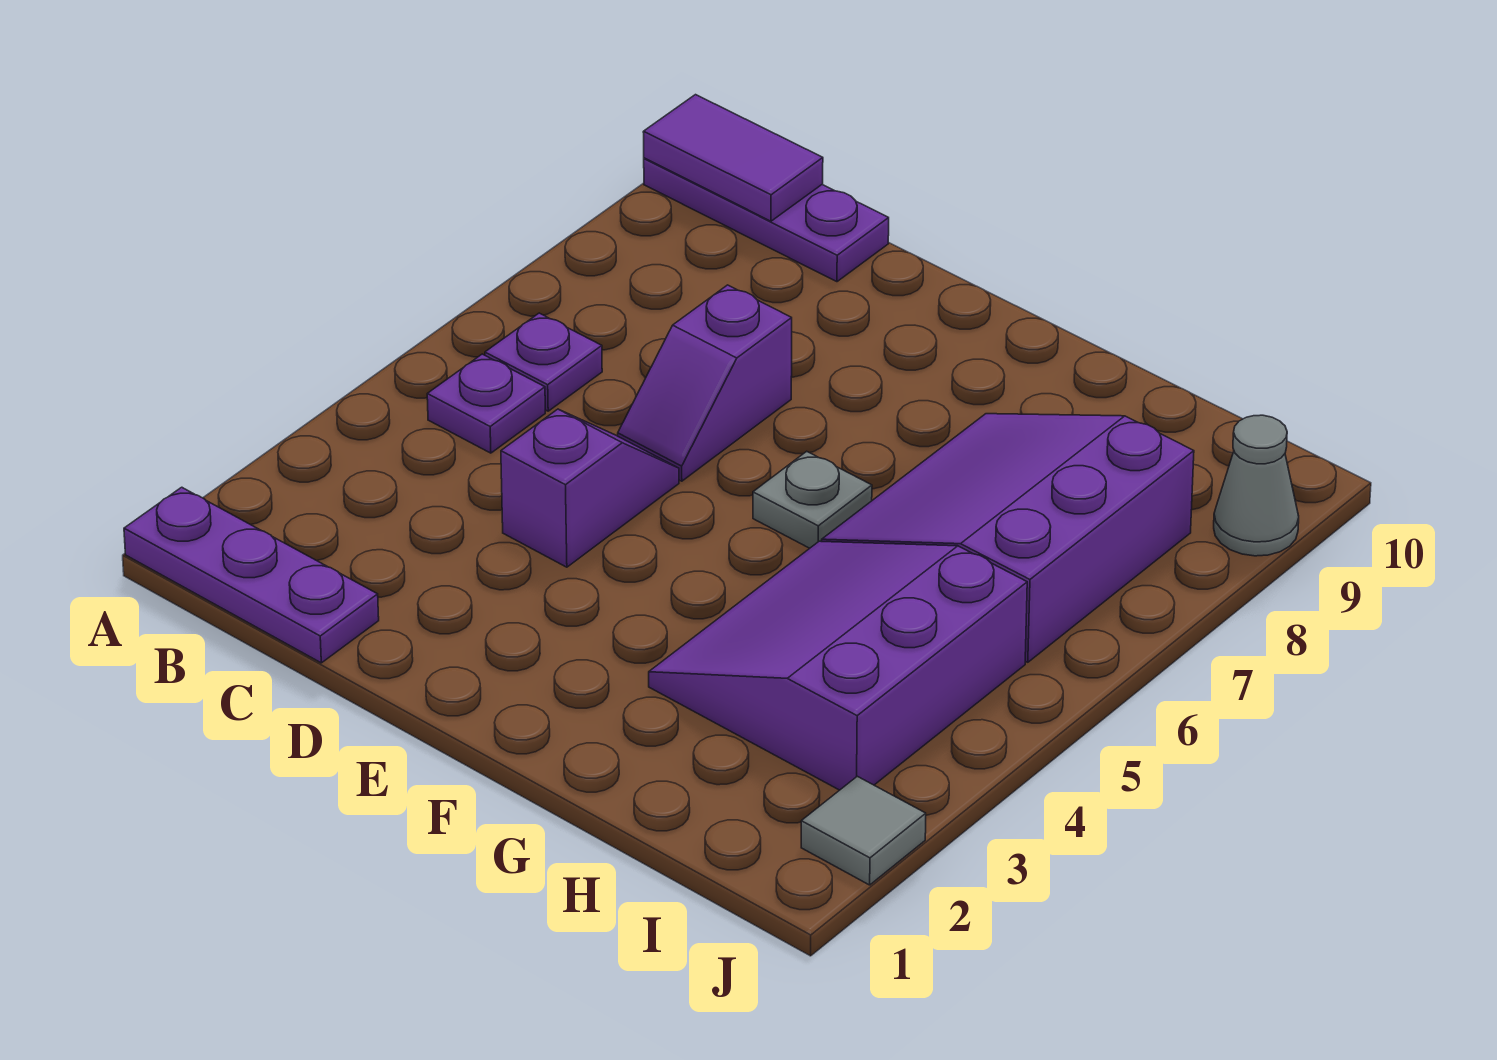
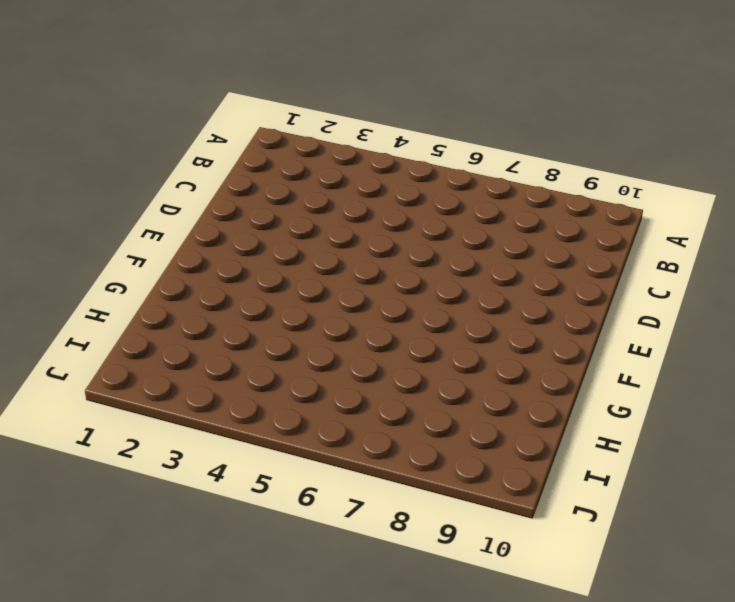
none -> purple 1x3 plate [124,487,379,663]
none -> purple 1x3 plate [644,158,889,282]
none -> purple 1x1 plate [427,354,545,453]

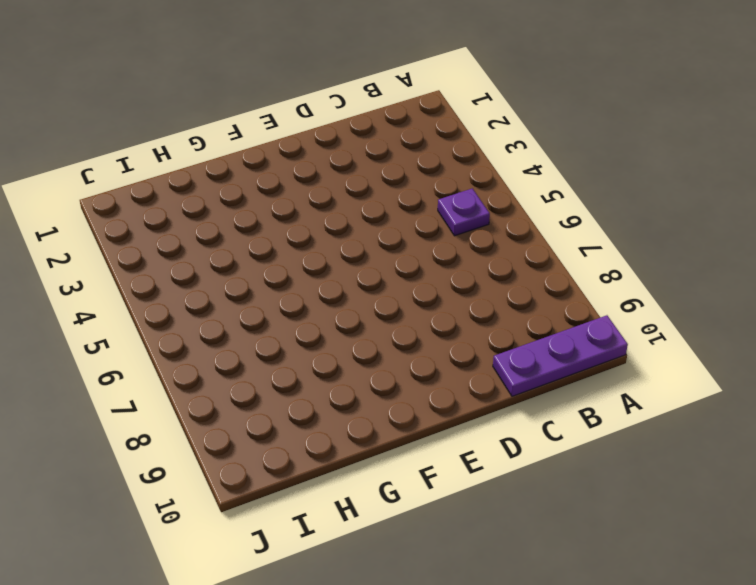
none -> purple 1x3 plate [124,487,379,663]
none -> purple 1x1 plate [485,313,602,411]
none -> purple 1x2 slope [501,409,679,567]

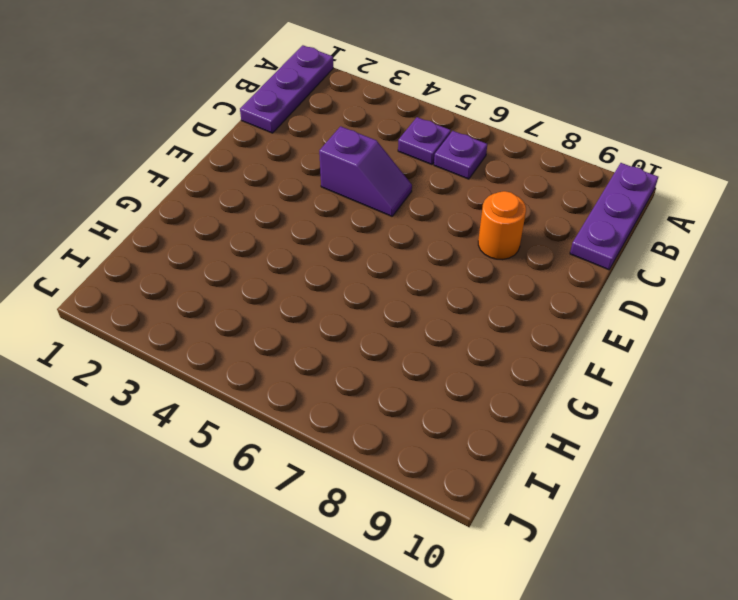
orange 1x1 round brick [478,191,526,260] -> none
none -> purple 1x2 slope [618,285,792,481]
none -> grey 1x1 plate [753,451,872,548]
none -> purple 3x3 slope [649,541,1027,790]

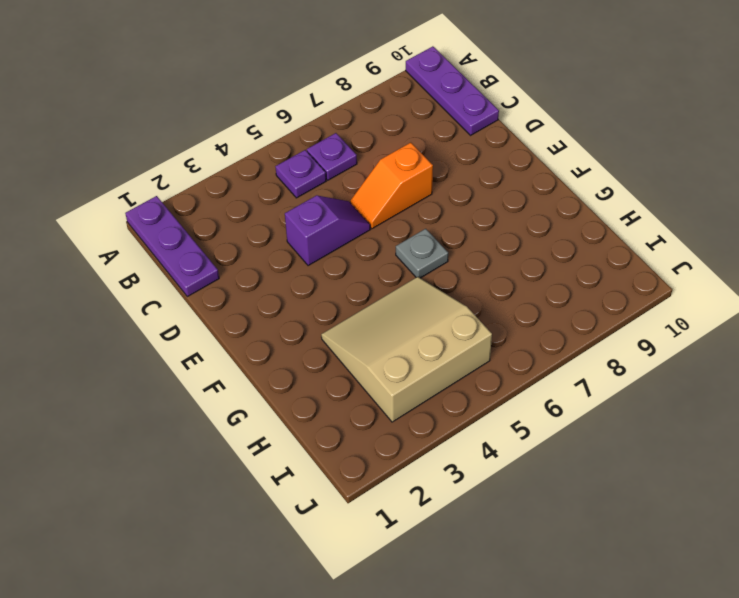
orange 1x2 slope [350,143,433,229] -> purple 1x2 slope [618,285,792,481]
tan 3x3 slope [321,277,492,422] -> purple 3x3 slope [649,541,1027,790]
none -> purple 3x3 slope [822,414,1194,662]
none -> grey 1x1 tile [801,776,926,885]
none -> grey 1x1 cone [1214,415,1299,556]

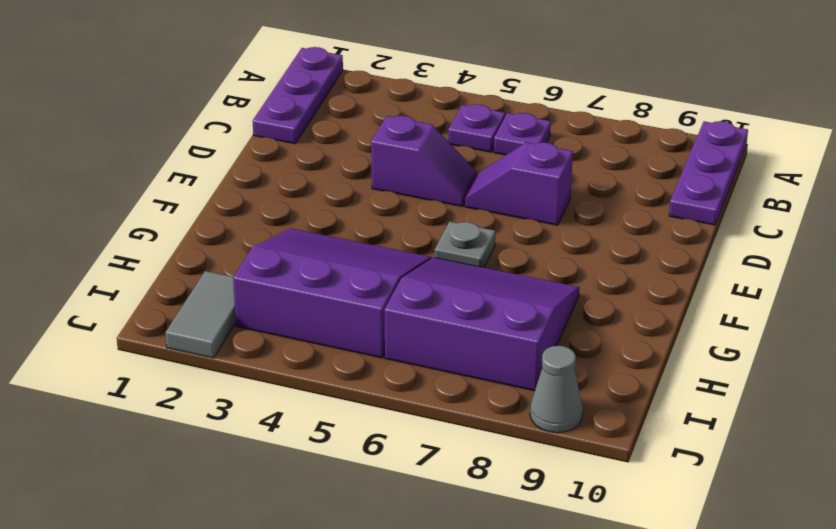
grey 1x2 tile [166,271,236,358] -> grey 1x1 tile [801,776,926,885]
none -> purple 1x2 tile [643,95,823,221]

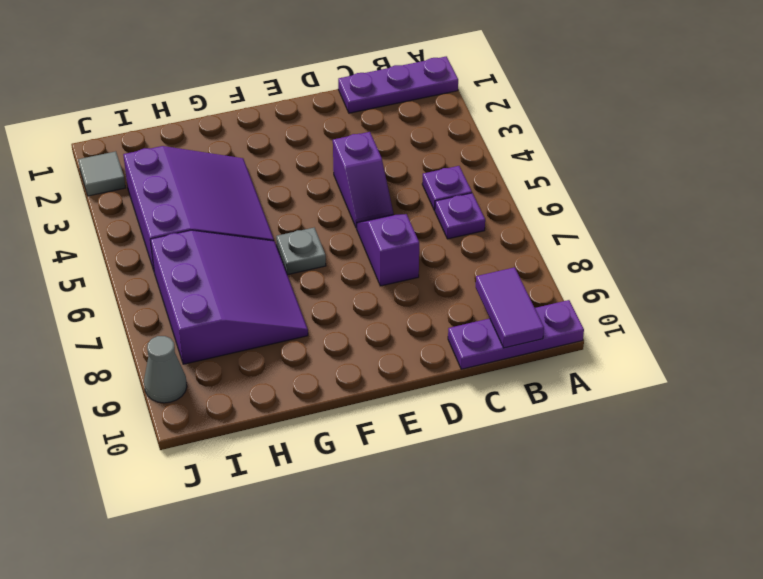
purple 1x2 tile [476,267,544,348] -> purple 1x2 tile turned to [643,95,823,221]

